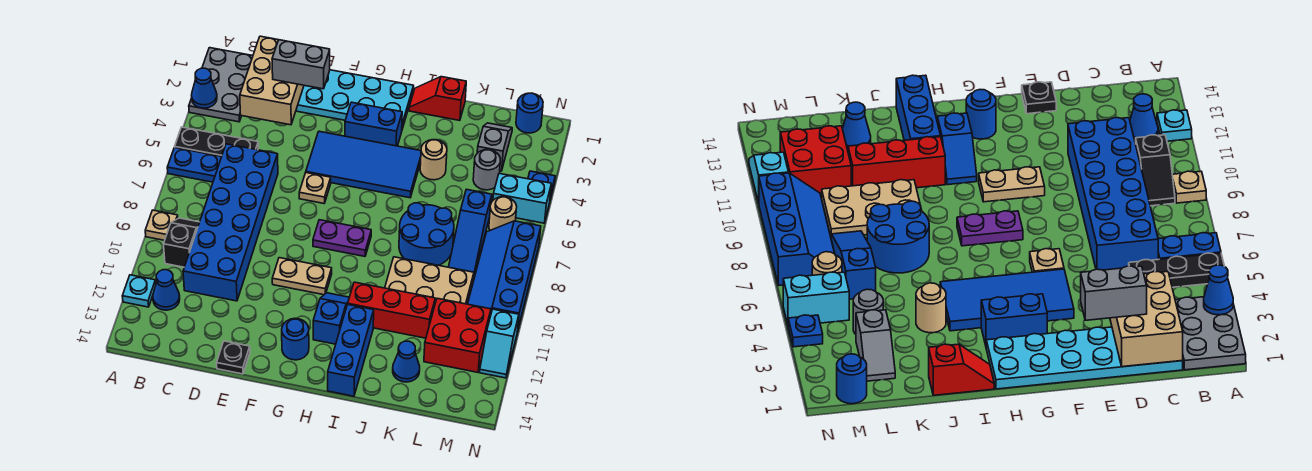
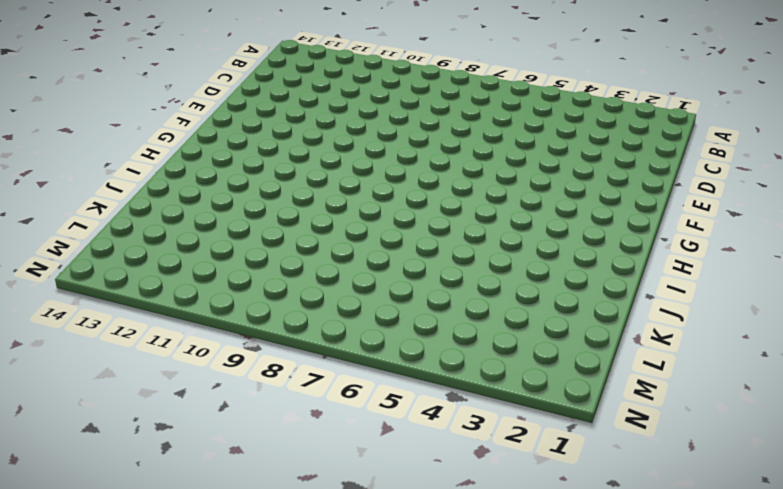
none -> grey 2x3 plate [189,48,253,122]
none -> black 1x3 plate [175,127,258,156]
none -> blue 1x2 plate [167,148,222,182]
none -> tan 1x1 plate [145,210,178,240]

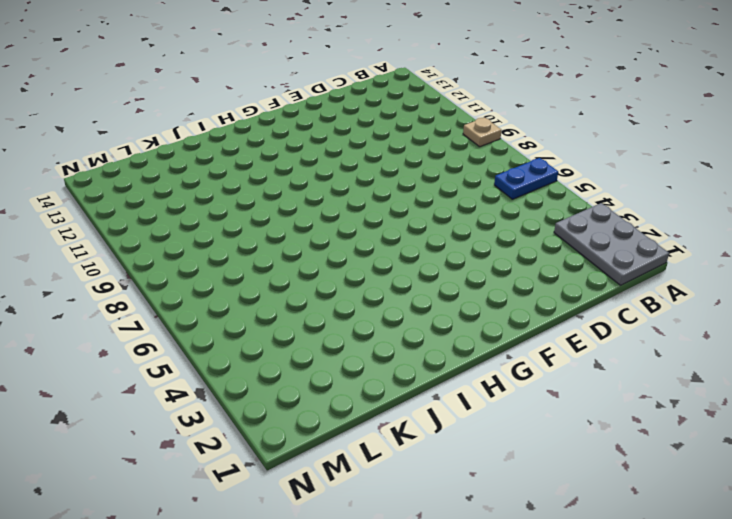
none -> black 1x3 plate [175,127,258,156]
none -> cyan 1x1 plate [122,275,156,307]
none -> black 1x2 slope [164,218,199,267]
none -> blue 1x1 cone [153,270,180,310]

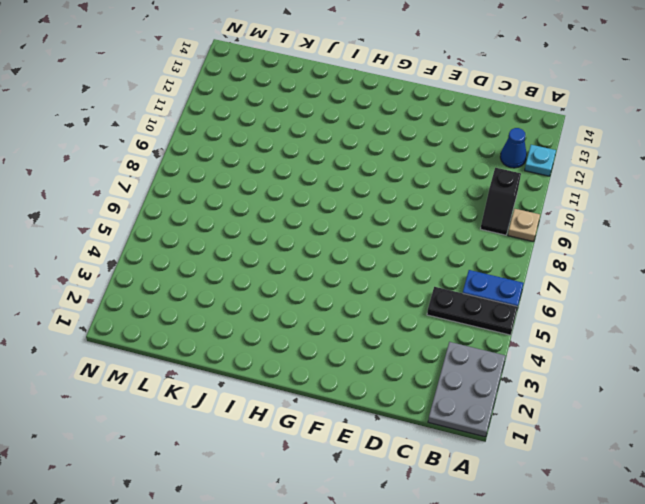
none -> cyan 2x6 plate [296,70,414,129]
none -> blue 2x6 brick [183,144,278,301]
none -> black 1x1 plate [217,341,250,374]
none -> blue 2x4 tile [306,131,421,198]

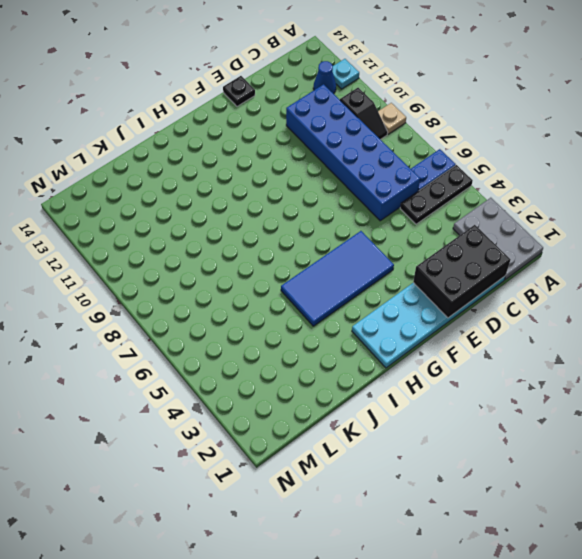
black 2x3 brick [413,225,510,318] -> tan 2x3 brick [240,36,304,125]
none -> tan 1x1 plate [299,173,331,203]
none -> tan 1x2 plate [272,258,332,295]
none -> blue 1x2 brick [345,102,402,146]
none -> purple 1x2 plate [313,220,371,256]

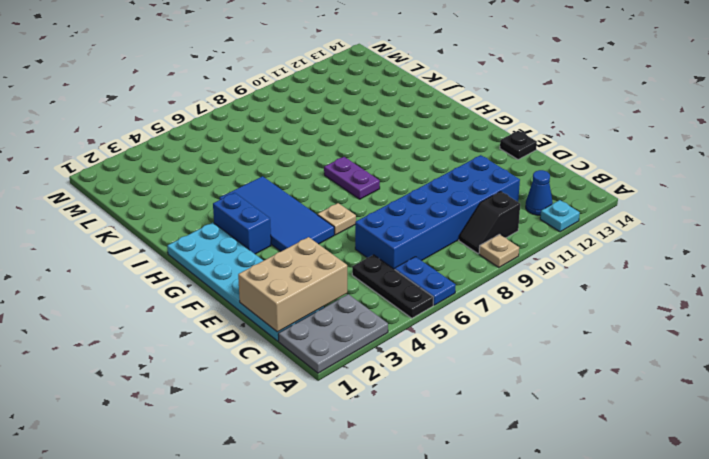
none -> tan 1x2 plate [272,258,332,295]
none -> blue 1x1 round brick [282,318,309,360]
none -> blue 1x2 slope [313,293,349,344]
none -> red 1x2 slope [409,77,466,121]

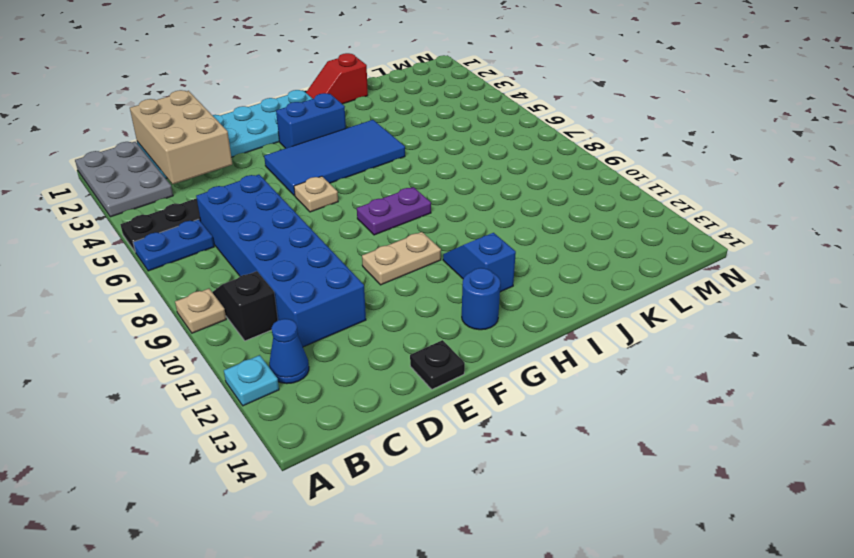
none -> red 1x3 brick [348,282,435,338]
none -> blue 1x3 brick [328,305,374,396]
none -> tan 1x1 round brick [420,140,447,180]
none -> blue 2x2 round brick [399,203,454,265]

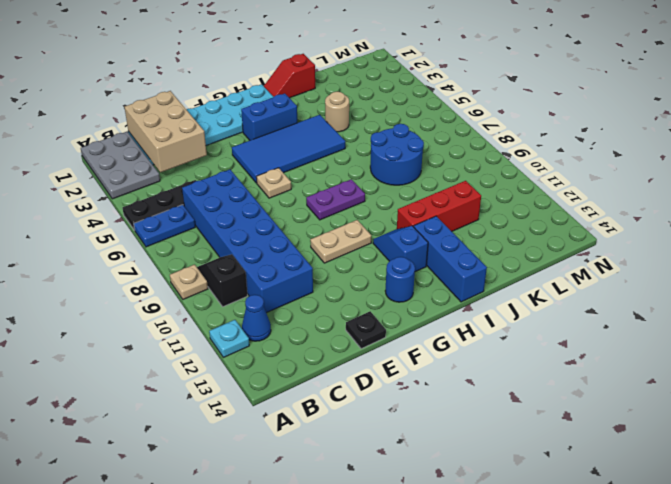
none -> tan 2x3 plate [385,257,474,304]
none -> blue 1x1 cone [393,341,420,382]
none -> grey 1x2 slope [477,123,512,171]
none -> grey 1x1 round brick [473,150,500,190]

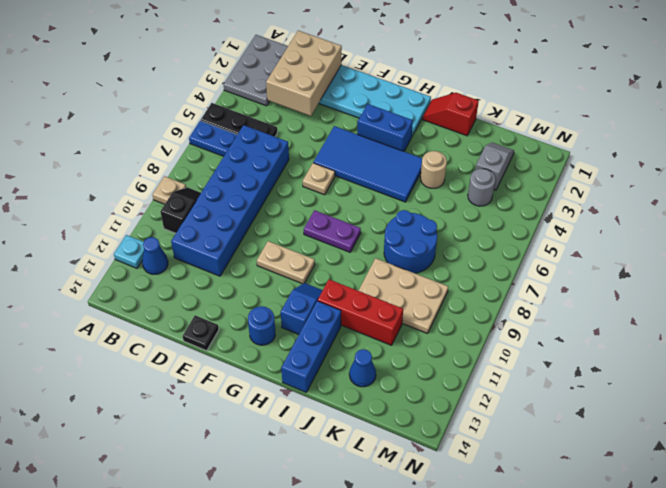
none -> blue 1x3 slope [449,189,492,275]
none -> red 2x2 brick [424,298,491,372]
none -> blue 1x1 round brick [516,93,543,133]
none -> cyan 1x2 brick [493,173,551,223]

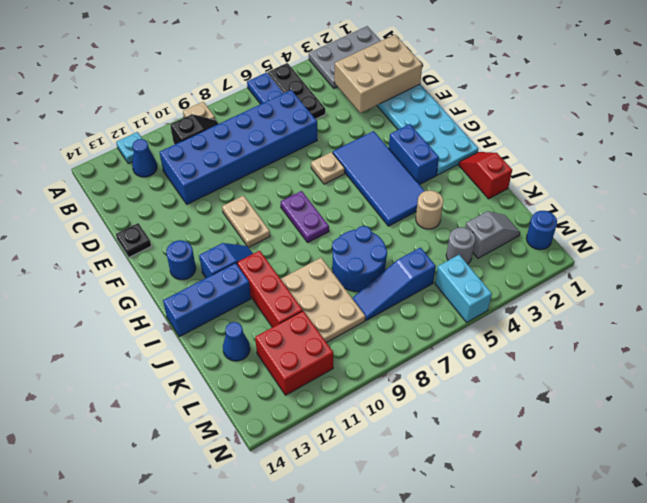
none -> tan 1x1 round brick [489,197,517,230]
none -> blue 2x4 slope [468,221,541,332]
none -> blue 1x1 plate [528,171,555,199]
none -> cyan 1x2 slope [480,309,519,378]

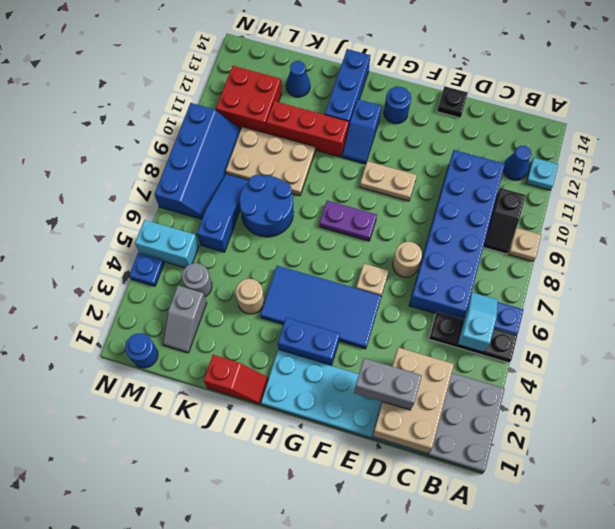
cyan 1x2 slope [458,292,498,352] -> cyan 1x2 slope moved to [480,309,519,378]
tan 1x1 round brick [393,242,422,277] -> tan 1x1 round brick moved to [489,197,517,230]
none -> blue 1x1 cone [192,68,217,108]

